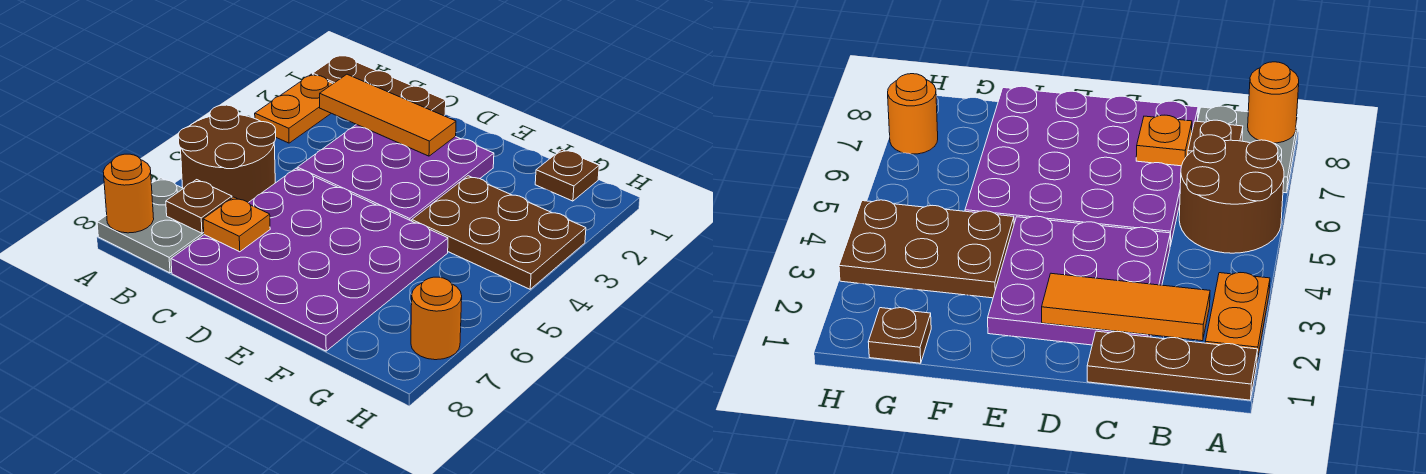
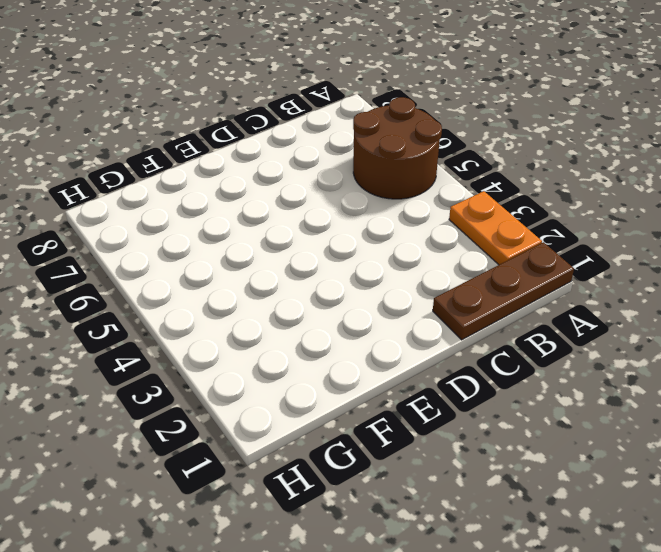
none -> grey 2x2 plate [97,178,204,273]
none -> purple 3x3 plate [297,124,494,221]
none -> purple 4x4 plate [171,168,448,351]

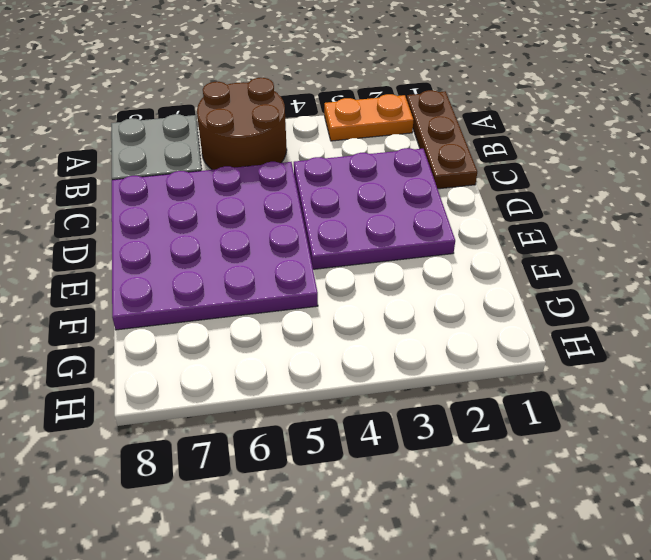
none -> brown 2x3 plate [412,176,586,289]
none -> brown 1x1 plate [535,149,599,201]
none -> orange 1x1 round brick [411,277,462,360]

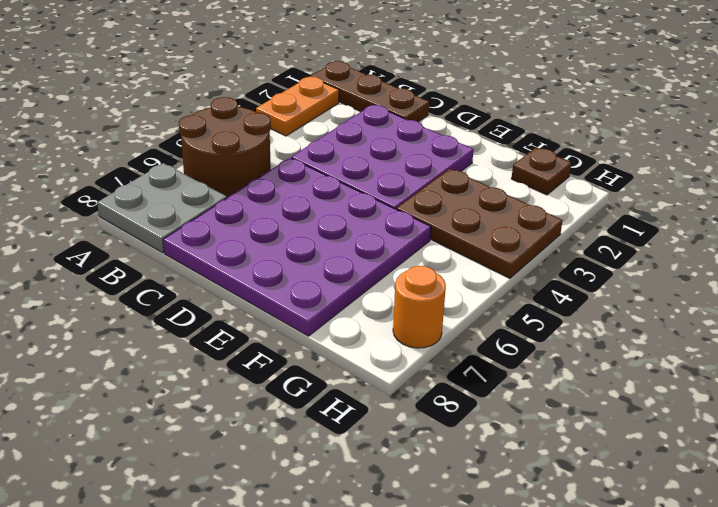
none -> orange 1x1 round brick [103,154,154,233]
none -> orange 1x3 tile [320,74,456,156]
none -> brown 1x1 plate [166,180,232,233]

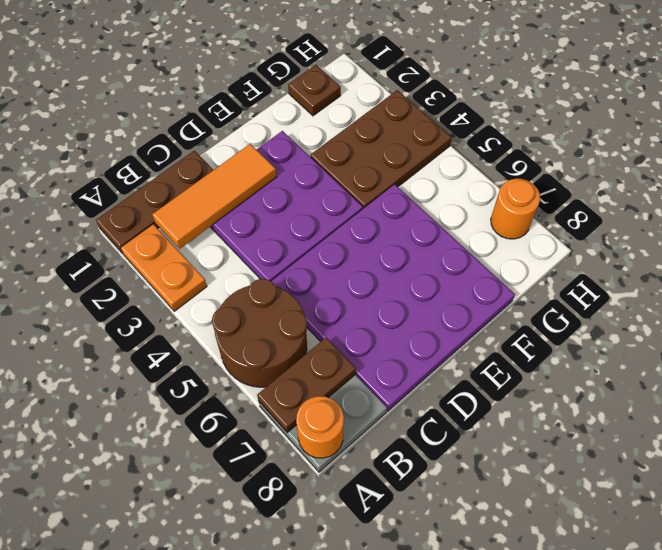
brown 1x2 plate [257,338,356,433] -> brown 1x1 plate [166,180,232,233]
none -> orange 1x1 plate [203,197,270,252]

